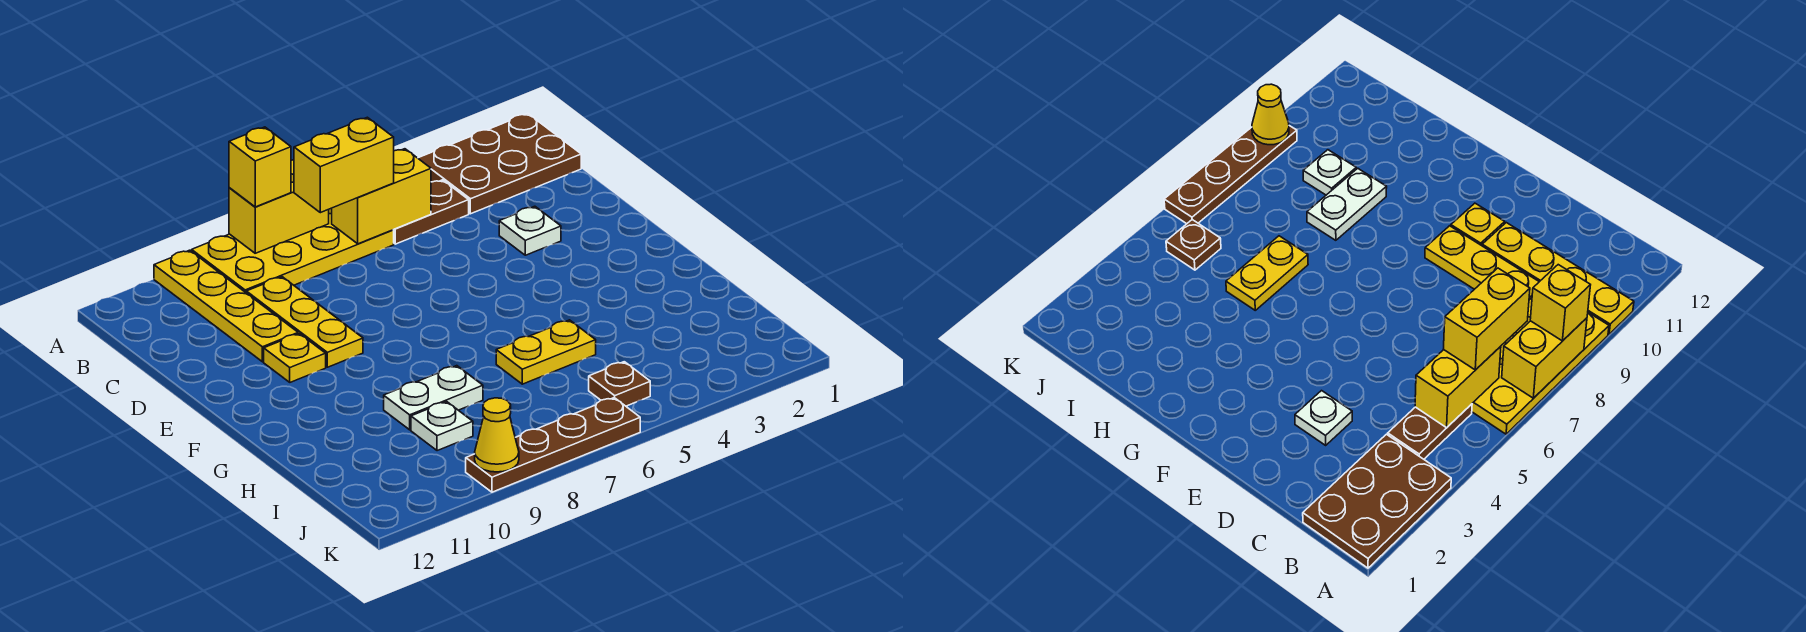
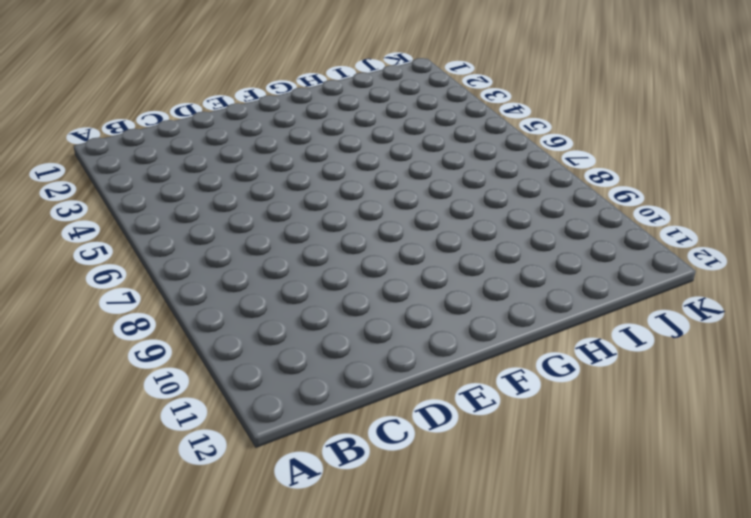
none -> brown 2x3 plate [418,114,581,214]
none -> yellow 2x4 plate [192,208,394,292]
none -> yellow 1x4 plate [154,250,298,362]

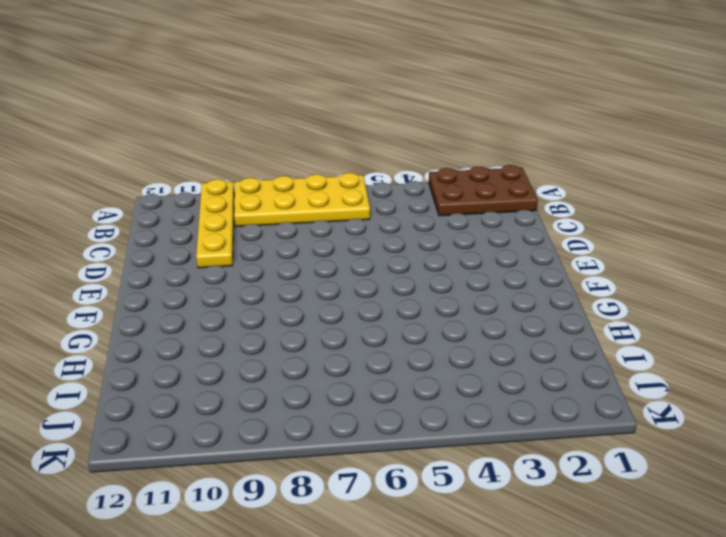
none -> brown 1x2 plate [394,180,469,244]
none -> yellow 1x3 plate [246,277,363,367]
none -> white 1x1 plate [499,206,561,255]

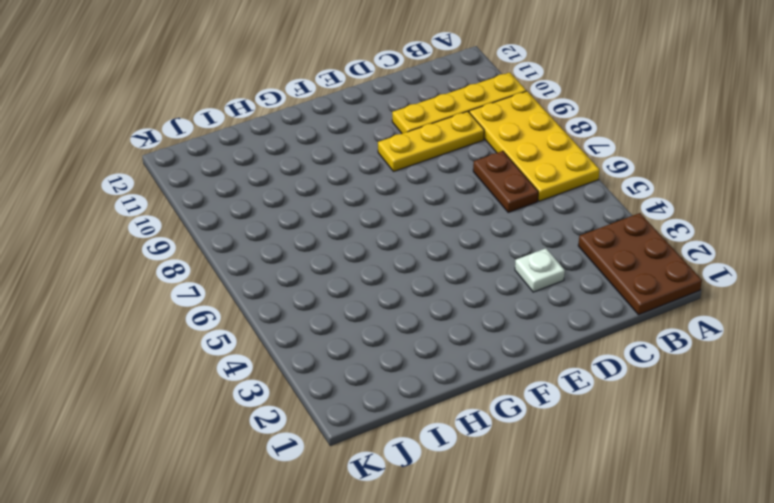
brown 1x2 plate [473,151,538,212] -> brown 1x2 plate moved to [394,180,469,244]
none -> yellow 1x1 plate [264,334,326,382]
none -> yellow 1x2 plate [496,320,596,384]
none -> white 1x2 plate [384,366,483,430]

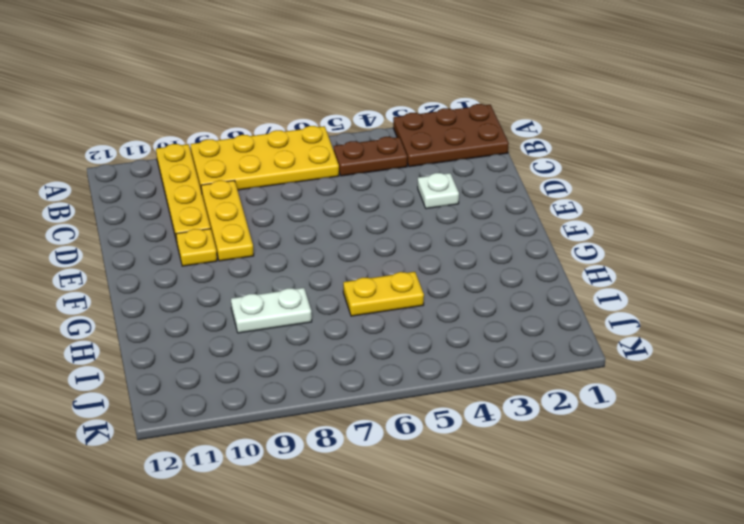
none -> white 1x1 plate [411,402,473,451]
none -> brown 1x1 plate [589,362,650,406]
none -> brown 1x4 plate [466,398,640,492]

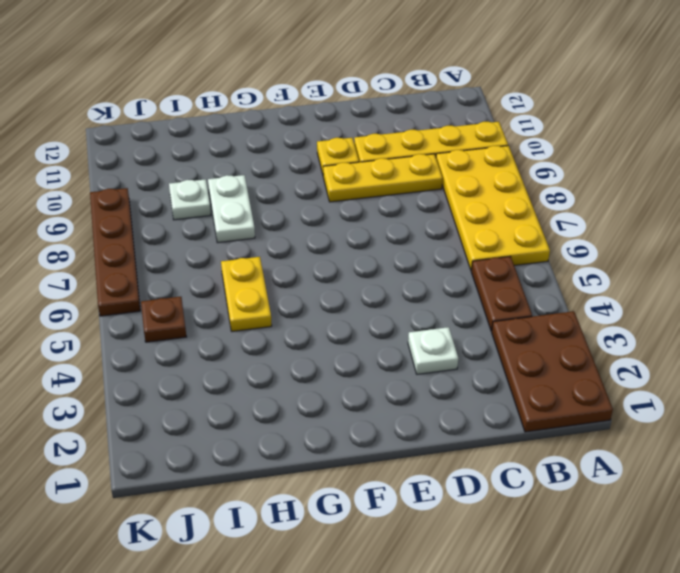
none -> yellow 1x2 brick [229,160,329,253]
none -> yellow 1x2 brick [332,149,431,244]
none -> yellow 1x1 cone [475,398,519,472]

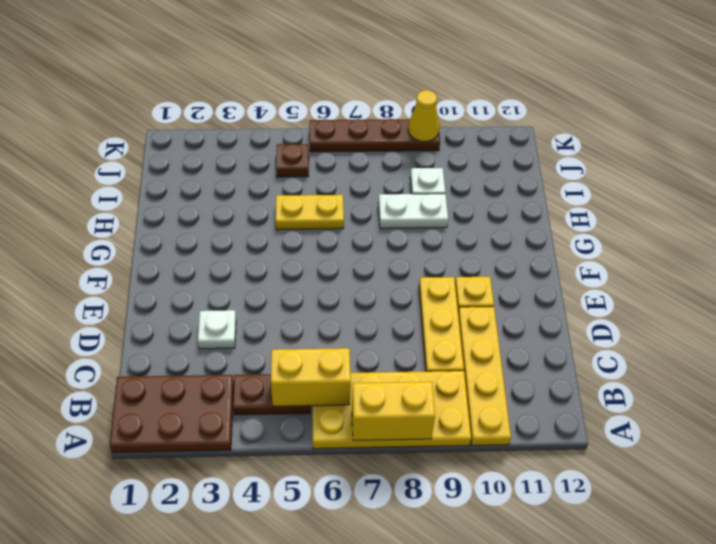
none -> yellow 1x1 brick [229,127,291,207]
none -> yellow 1x2 brick [294,117,394,213]

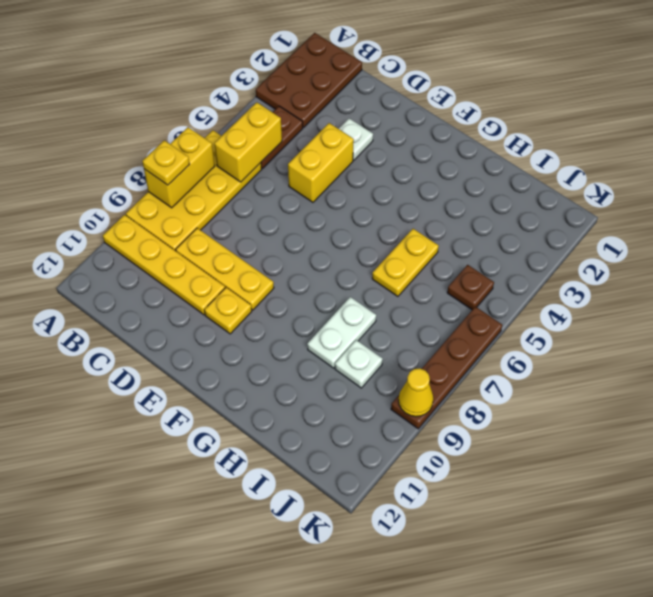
yellow 1x1 plate [142,140,190,185] -> yellow 1x1 brick [229,127,291,207]
yellow 1x2 brick [288,123,354,202] -> yellow 1x2 brick moved to [294,117,394,213]

